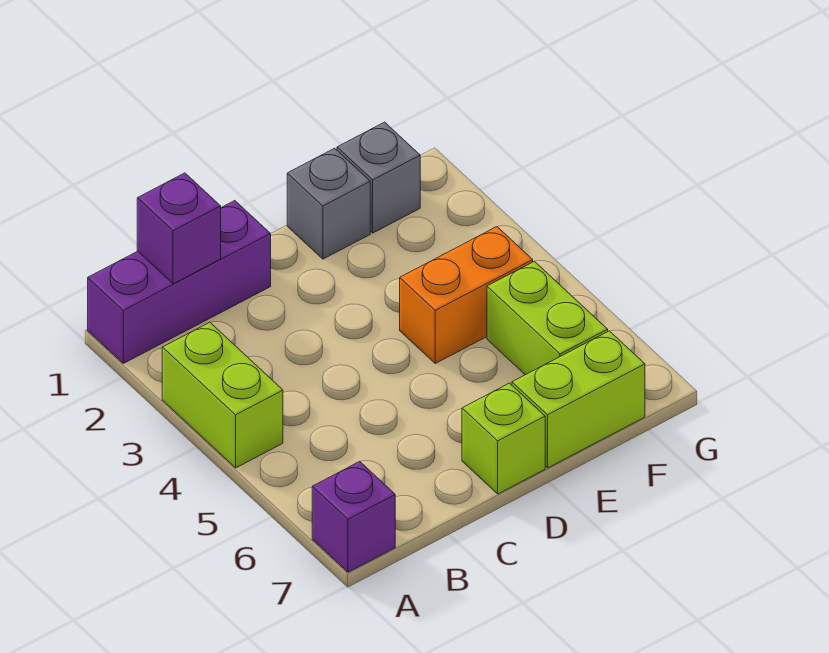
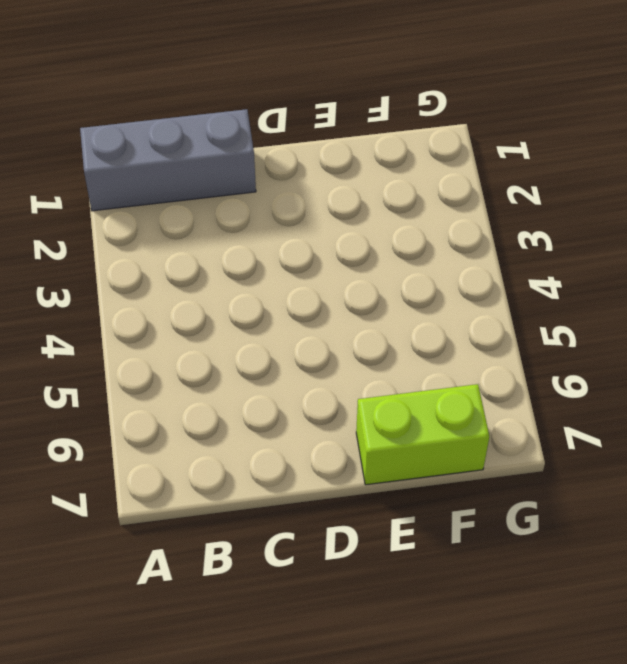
grey 1x3 brick [80,109,256,211] -> purple 1x3 brick [88,201,271,363]
none -> lime 1x2 brick [162,322,283,468]
none -> purple 1x1 brick [312,462,395,572]

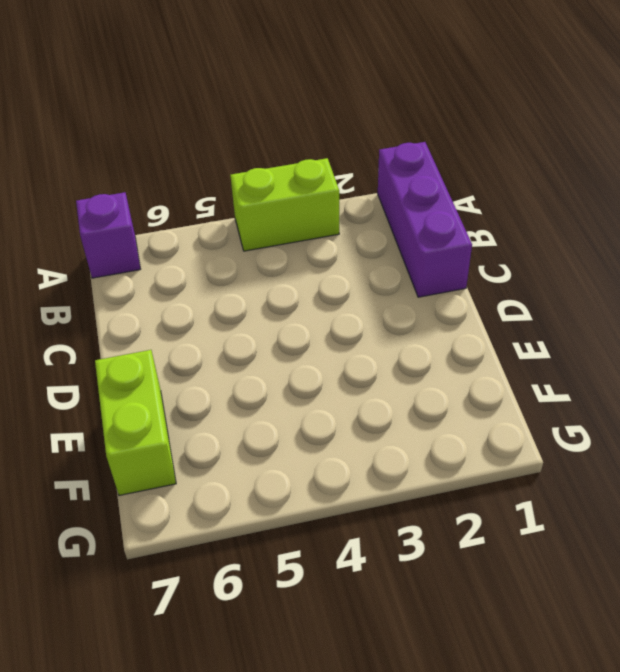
none -> lime 1x1 brick [462,383,545,494]
none -> grey 1x1 brick [287,148,370,259]

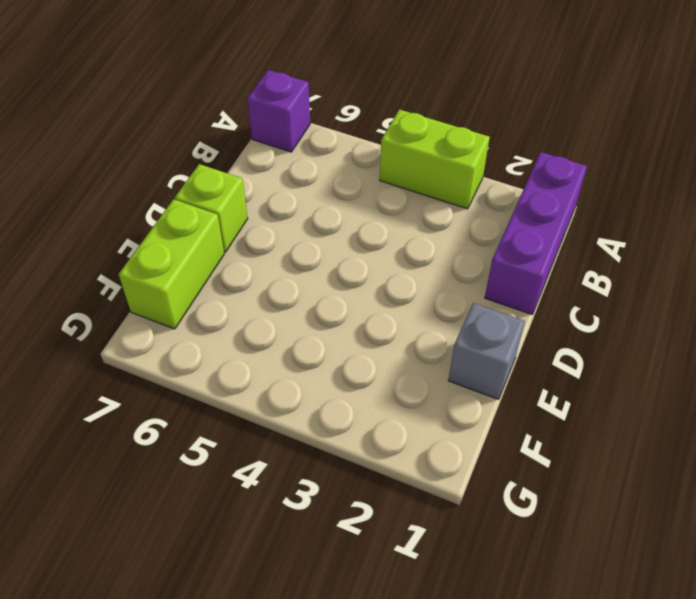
none -> orange 1x2 brick [400,227,533,363]
none -> grey 1x1 brick [337,122,420,233]

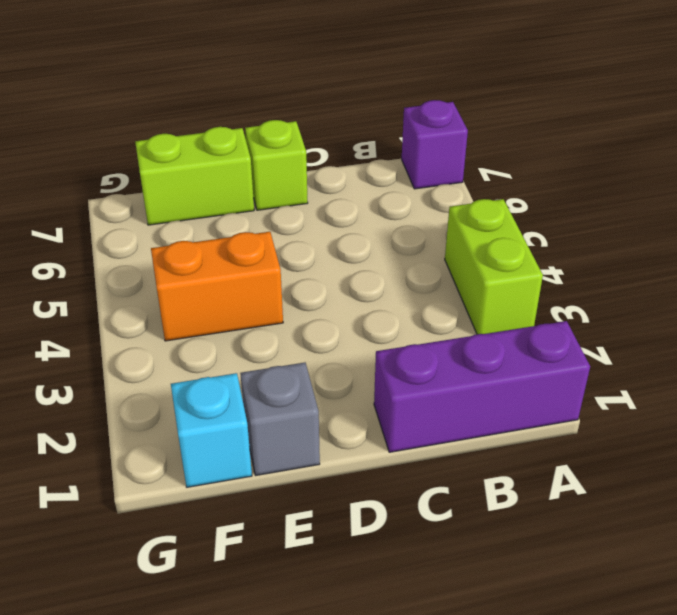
cyan 1x1 brick [171,373,252,487] -> grey 1x1 brick [337,122,420,233]
none -> lime 1x2 brick [487,261,608,375]
none -> purple 1x1 brick [137,173,221,284]

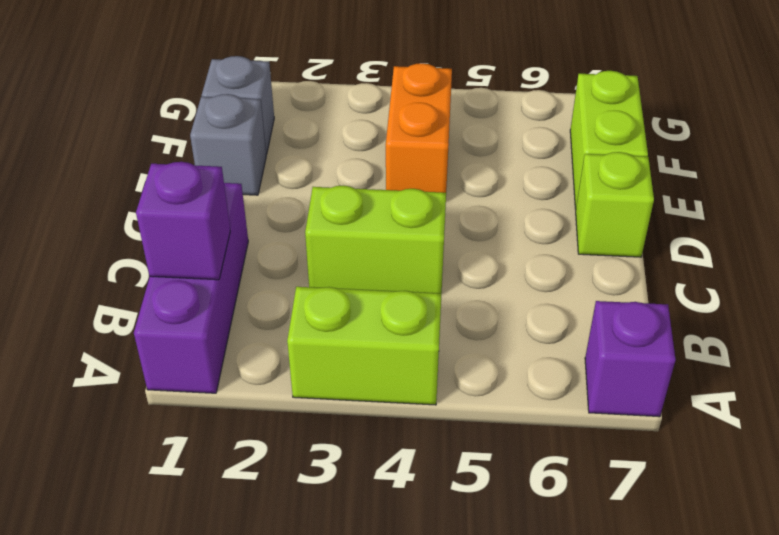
lime 1x2 brick [305,185,446,294] -> lime 1x2 brick moved to [487,261,608,375]

